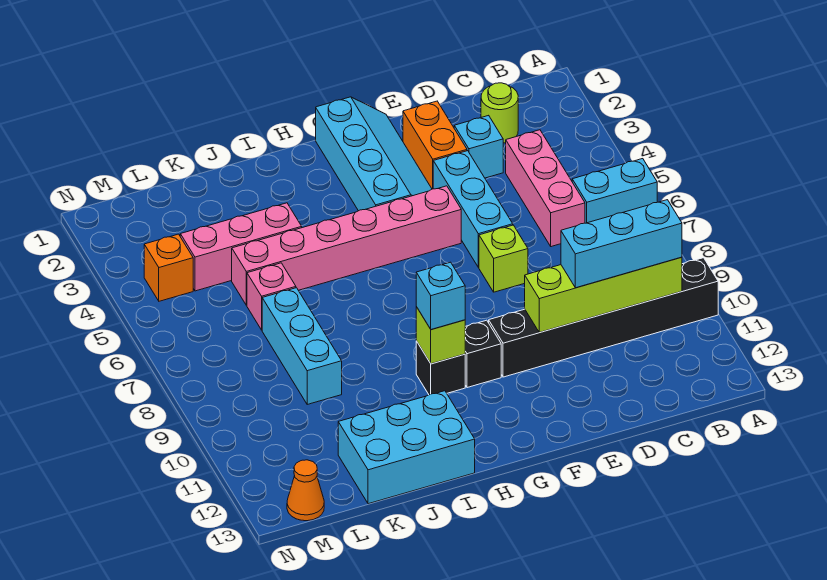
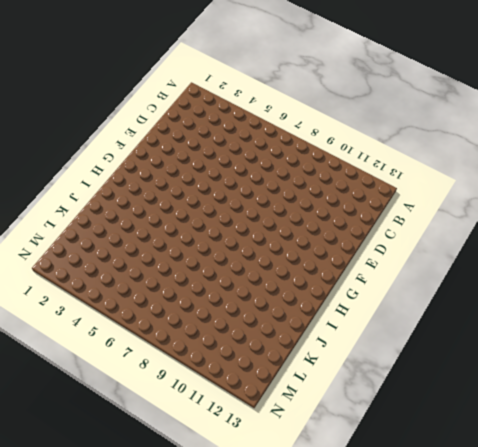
none -> cyan 1x2 brick [572,159,657,223]
none -> black 1x6 brick [489,258,718,377]
none -> lime 1x1 round brick [481,83,518,143]

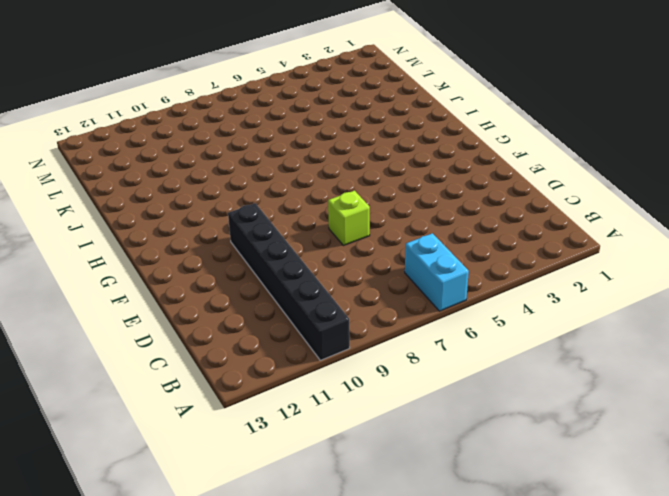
none -> lime 1x1 round brick [481,83,518,143]
none -> pink 1x3 brick [506,130,585,247]
none -> cyan 1x1 brick [454,115,503,178]

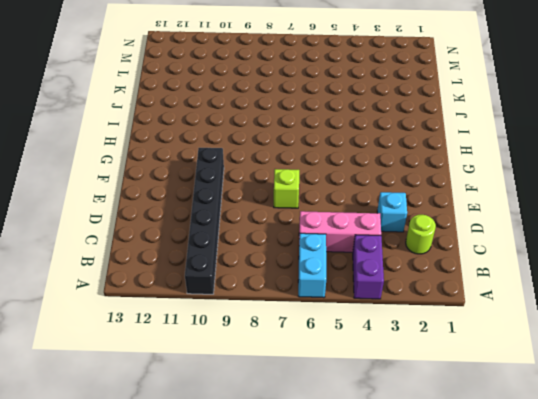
purple 1x2 brick [353,235,384,299] -> none
none -> orange 1x2 brick [403,101,467,189]
none -> cyan 1x3 brick [433,151,513,267]
none -> cyan 2x4 slope [316,97,432,211]

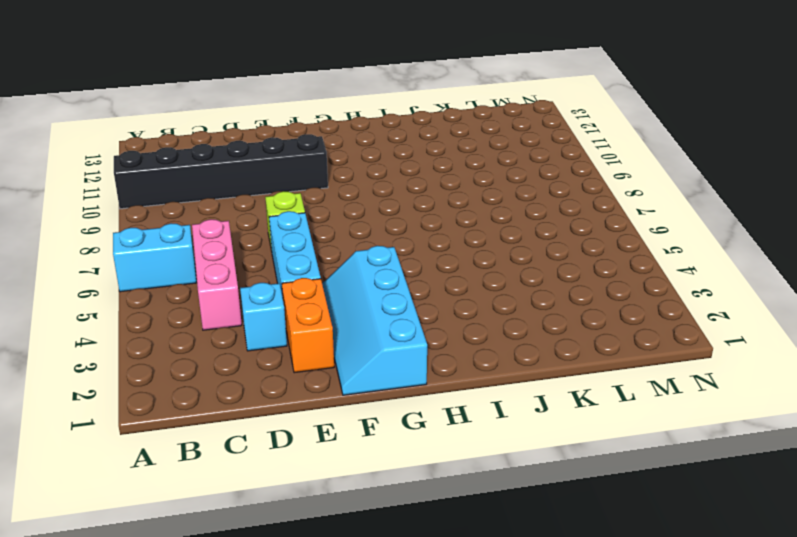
none -> lime 1x1 round brick [481,83,518,143]
none -> pink 1x6 brick [232,186,461,305]
none -> black 1x1 brick [465,320,501,388]

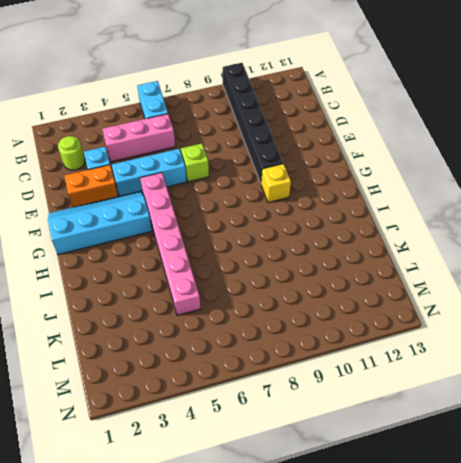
yellow 1x1 brick [261,164,291,203] -> black 1x1 brick [465,320,501,388]
none -> black 1x1 brick [416,341,465,395]
none -> cyan 2x3 brick [338,391,475,504]
none -> pink 1x3 brick [180,203,302,291]

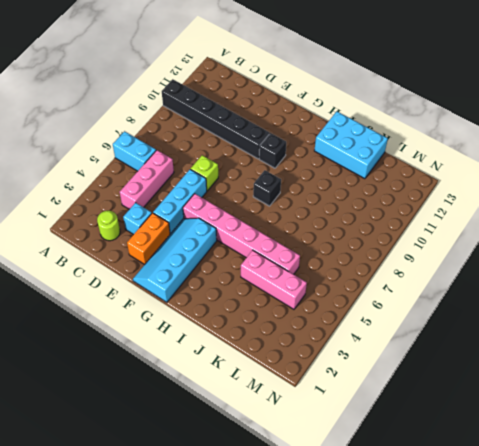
black 1x1 brick [253,170,281,206] -> black 1x1 brick moved to [416,341,465,395]
none -> pink 1x1 brick [247,263,296,330]
none -> cyan 1x3 brick [262,288,342,404]
none -> orange 1x1 brick [144,234,193,301]

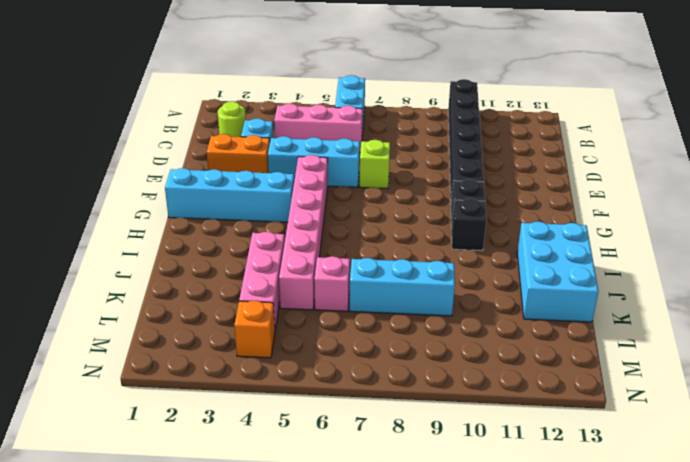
none -> orange 1x1 cone [287,460,324,521]
none -> lime 1x4 brick [525,257,682,332]
none -> lime 1x1 brick [416,307,465,364]

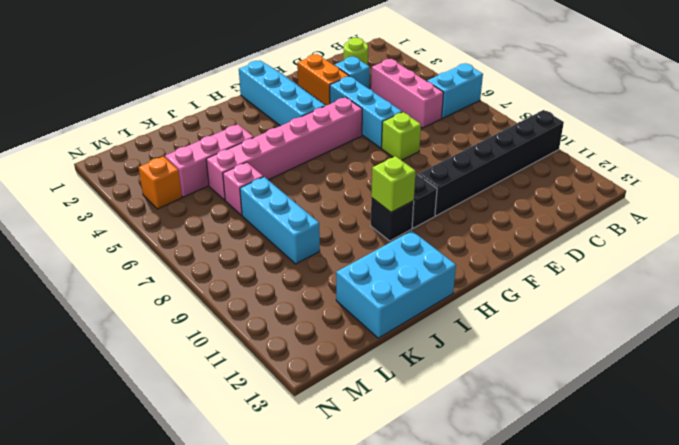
none -> orange 1x1 cone [287,460,324,521]
none -> lime 1x4 brick [525,257,682,332]
none -> cyan 1x3 brick [561,200,682,288]

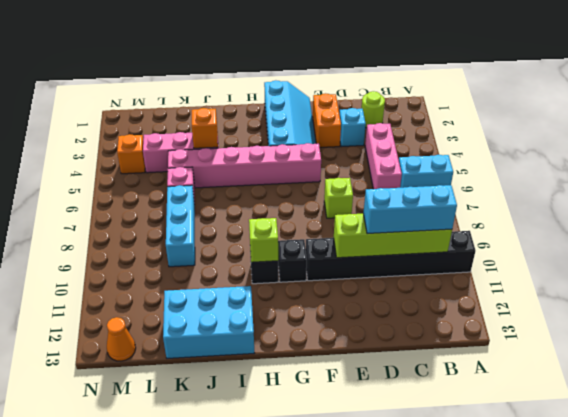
orange 1x1 brick [192,108,218,148] -> none
none -> cyan 1x3 brick [433,151,513,267]
none -> cyan 1x1 brick [416,262,465,330]

